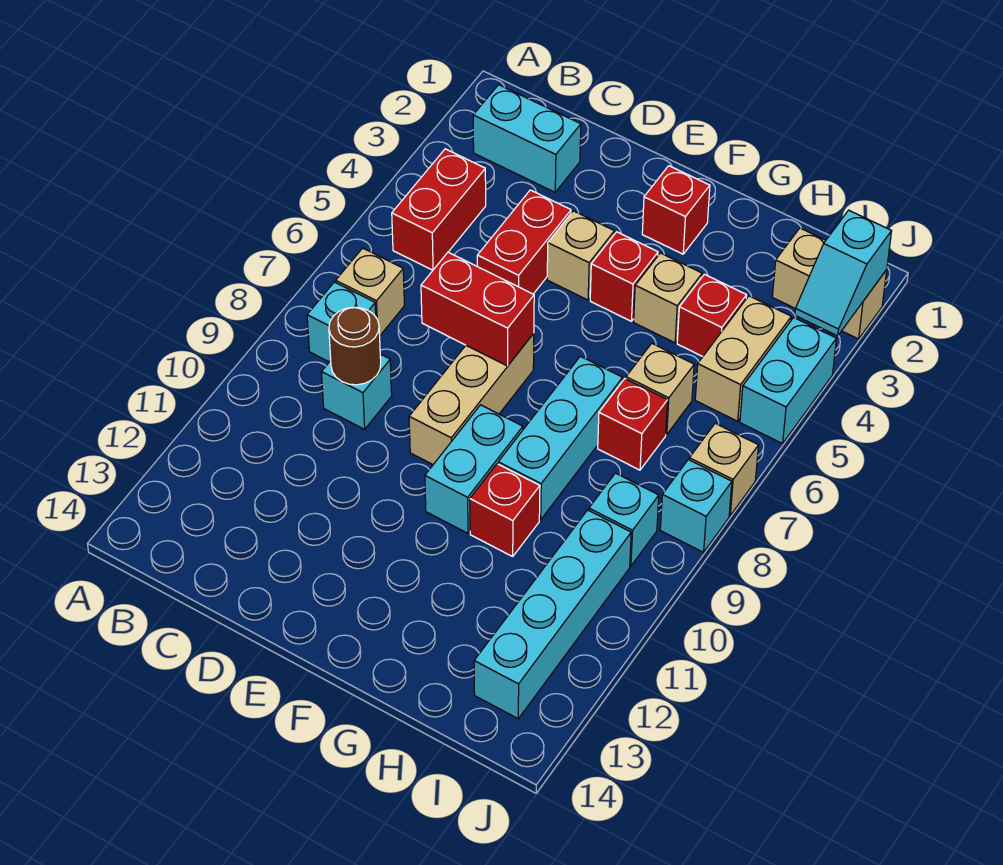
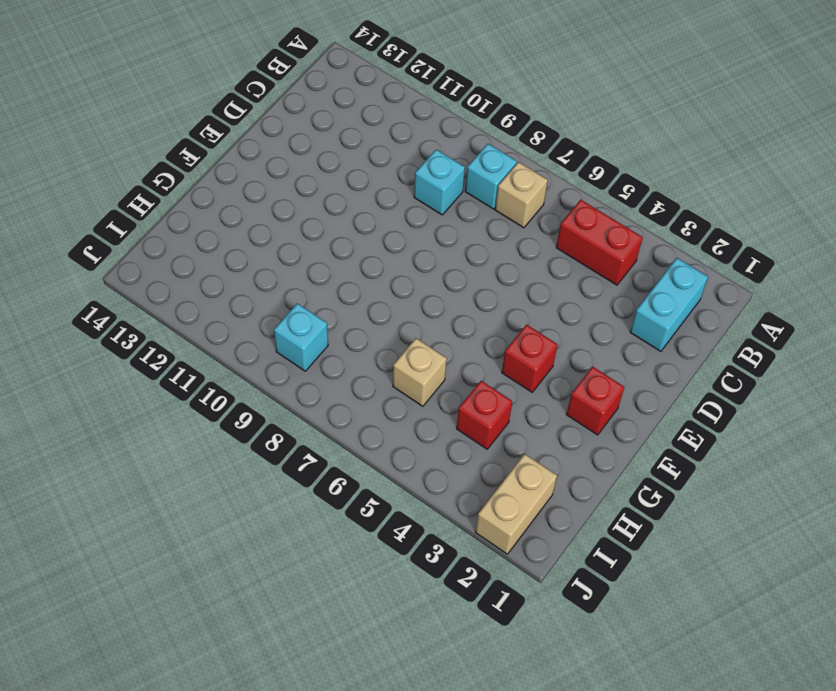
none -> red 1x2 brick [477,190,571,294]
none -> tan 1x1 brick [547,211,614,300]
none -> tan 1x3 brick [409,334,534,464]

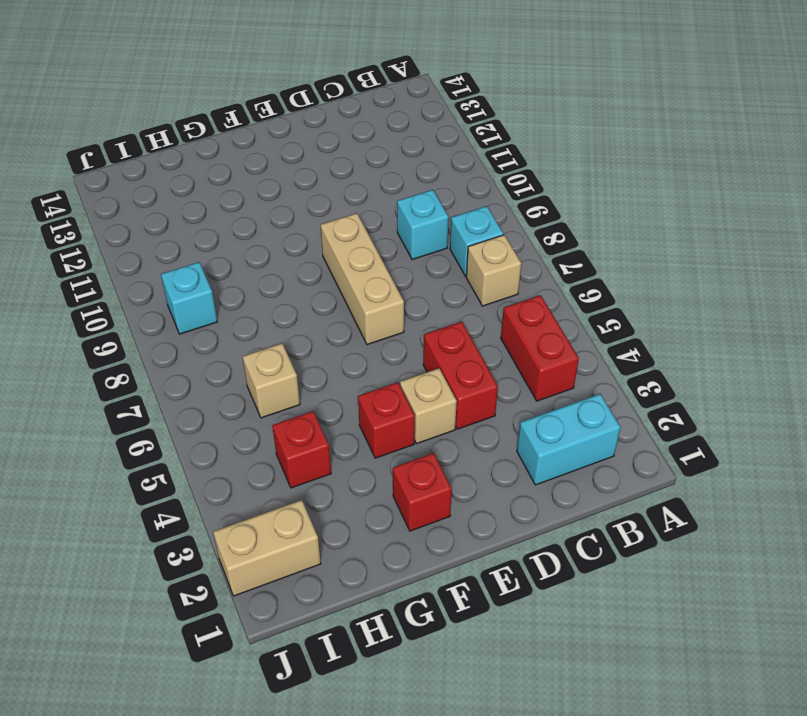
none -> cyan 1x2 brick [425,405,523,533]
none -> tan 1x1 brick [634,253,702,343]
none -> cyan 1x3 brick [498,356,623,520]

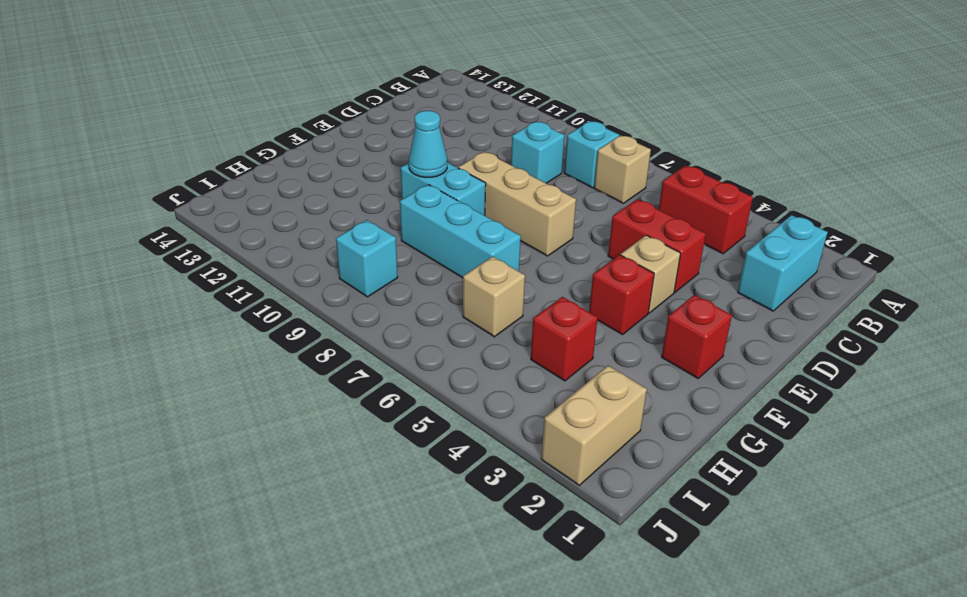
cyan 1x1 cone [409,111,447,178] -> none
none -> tan 1x1 brick [634,253,702,343]
none -> red 1x1 brick [470,464,540,556]
none -> red 1x1 brick [598,379,668,470]

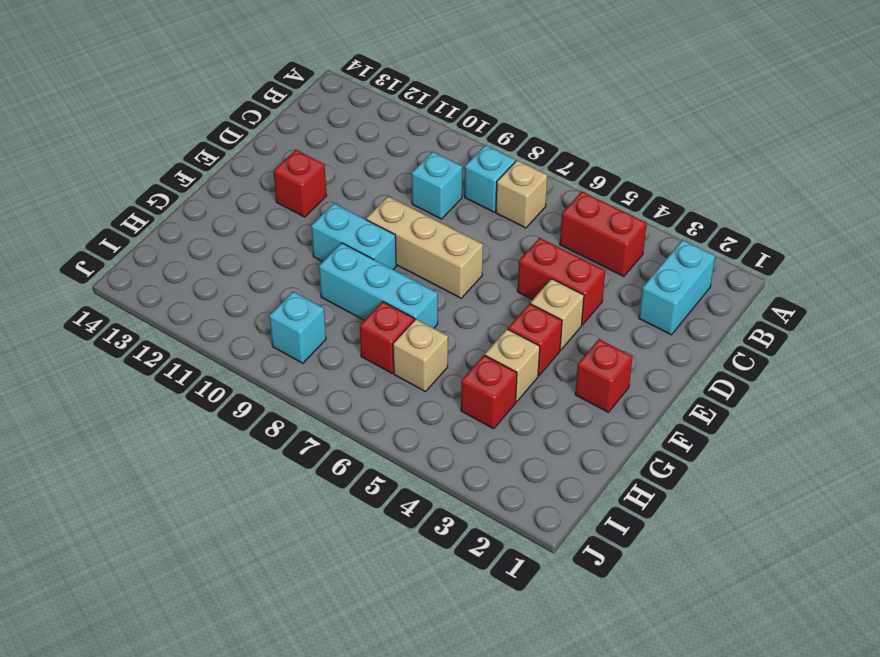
red 1x1 brick [273,150,327,217] -> red 1x1 brick moved to [470,464,540,556]
none -> tan 1x2 brick [772,228,887,339]
none -> tan 1x2 brick [695,296,791,421]
none -> cyan 1x4 brick [474,510,631,719]

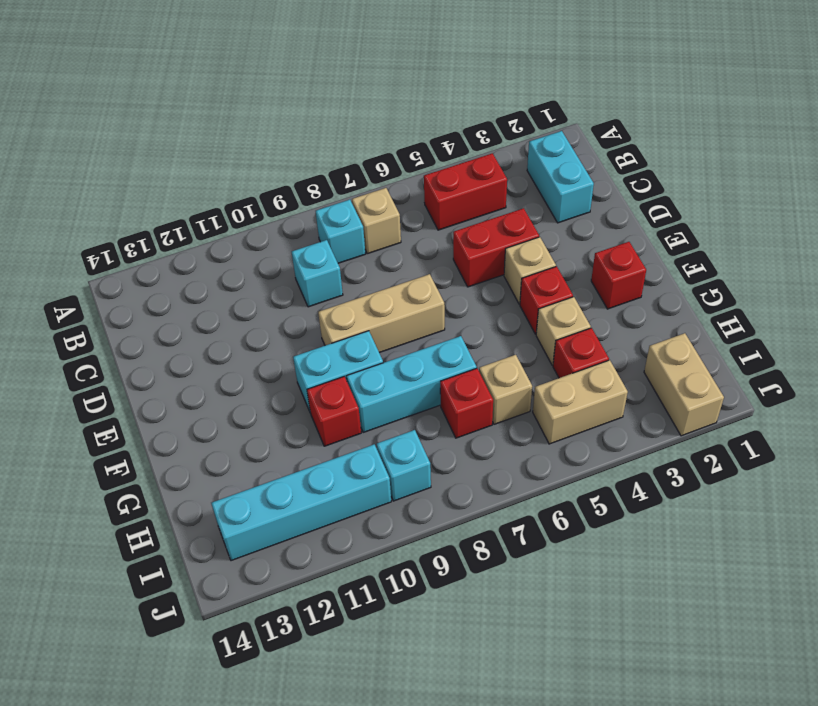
none -> cyan 1x2 brick [740,318,836,444]
none -> tan 1x1 brick [689,423,759,515]
none -> cyan 1x1 brick [660,460,732,552]

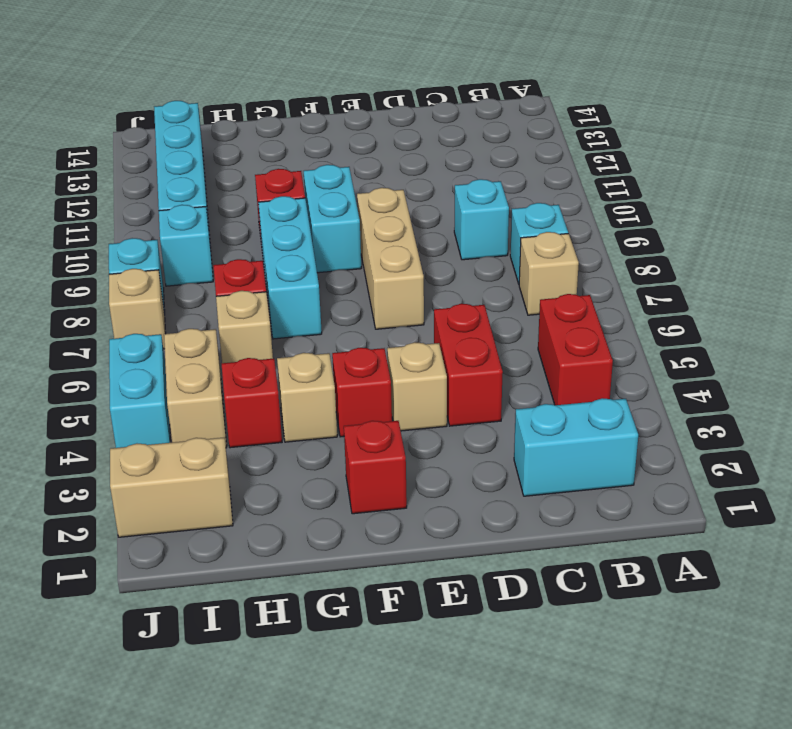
none -> brown 1x1 round brick [329,307,381,385]
none -> red 1x2 brick [421,252,534,366]
none -> cyan 1x2 slope [795,210,892,336]

